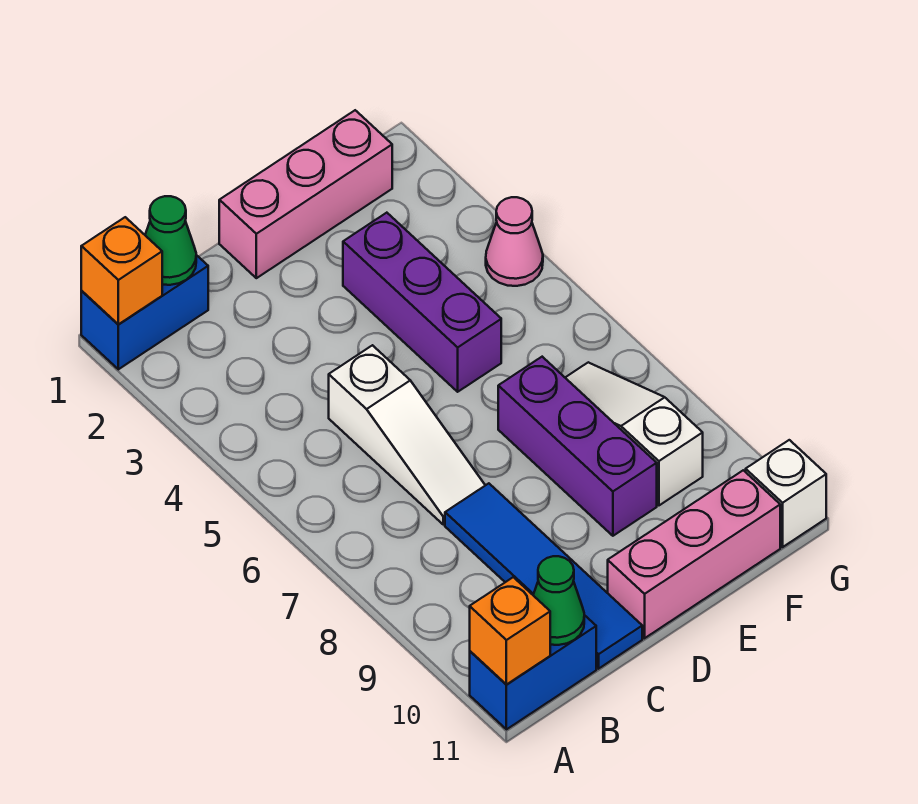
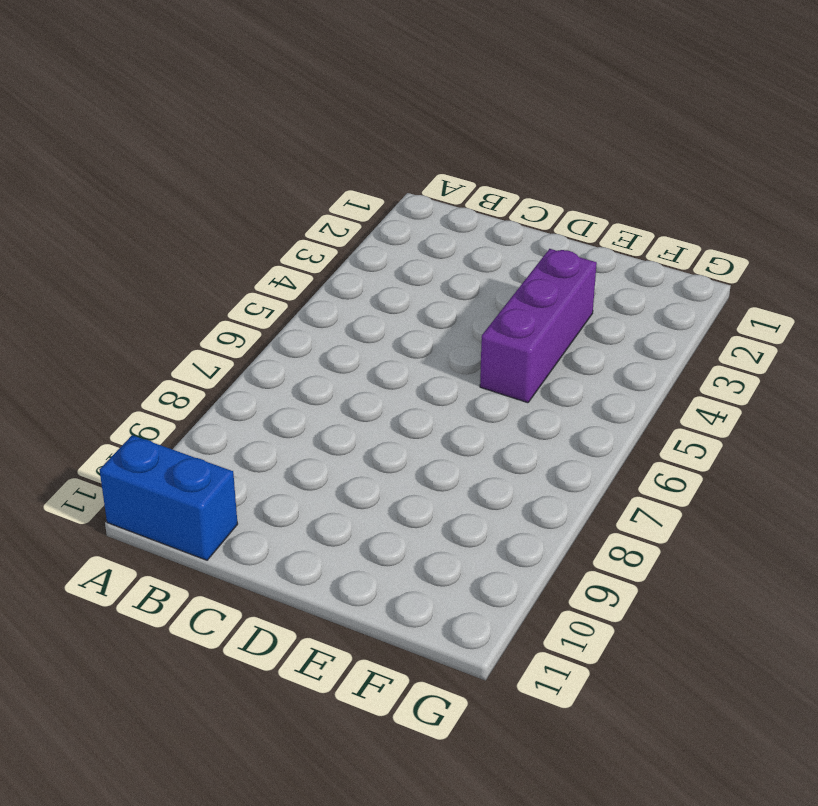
none -> blue 1x2 brick [81,255,208,369]
none -> white 1x3 slope [329,345,485,525]
none -> blue 1x4 tile [445,483,642,669]

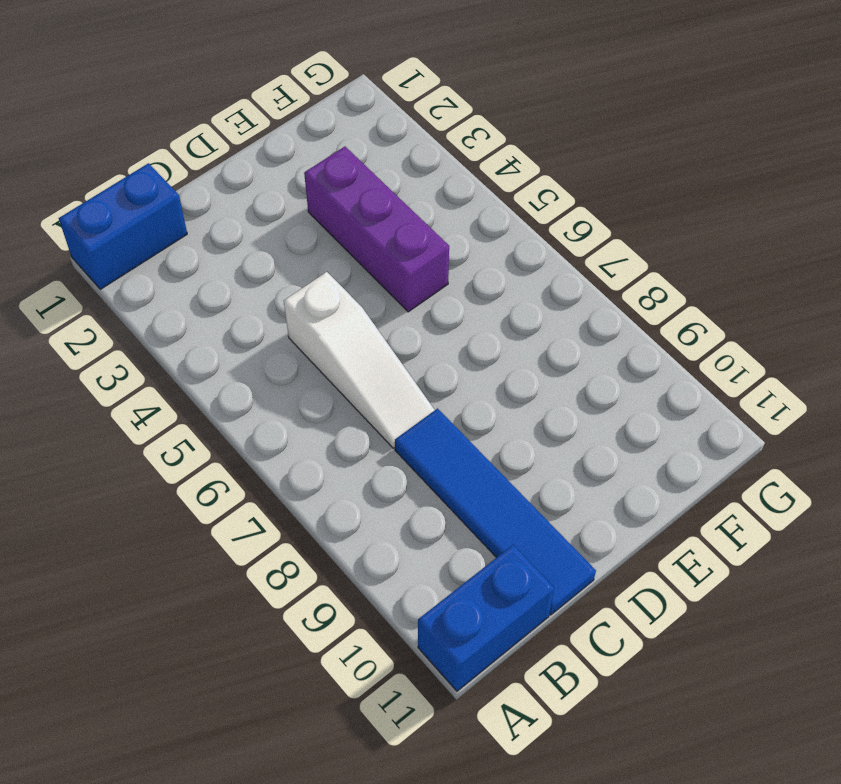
none -> pink 1x3 brick [219,110,392,278]
none -> pink 1x3 brick [608,470,780,638]
none -> purple 1x3 brick [498,357,657,536]

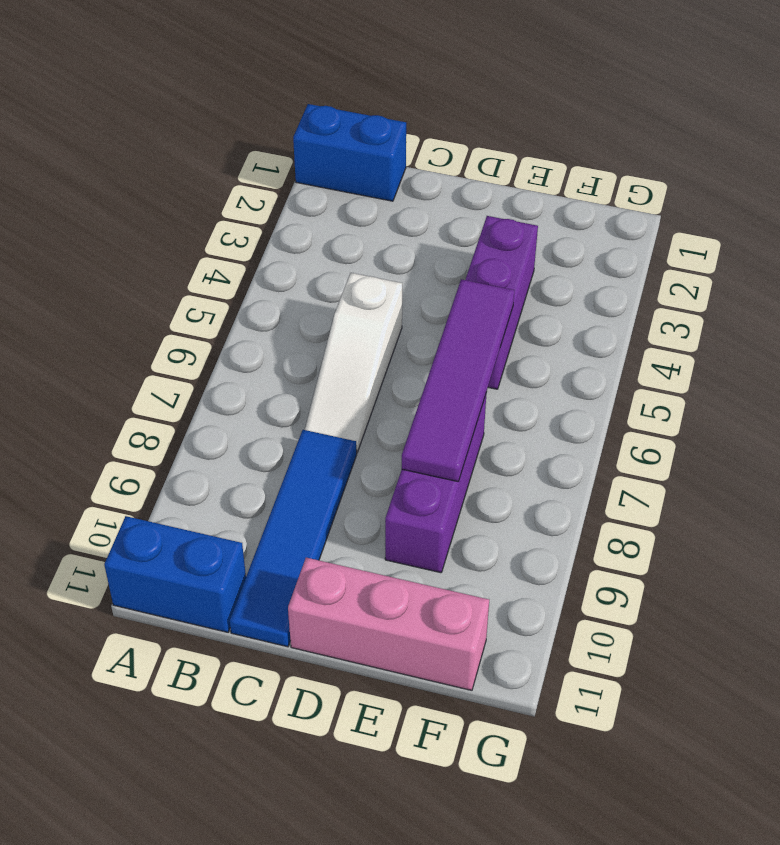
purple 1x4 tile [402,279,514,482] -> none
none -> pink 1x3 brick [219,110,392,278]
none -> white 1x3 slope [565,362,703,505]
none -> pink 1x1 cone [486,197,543,286]

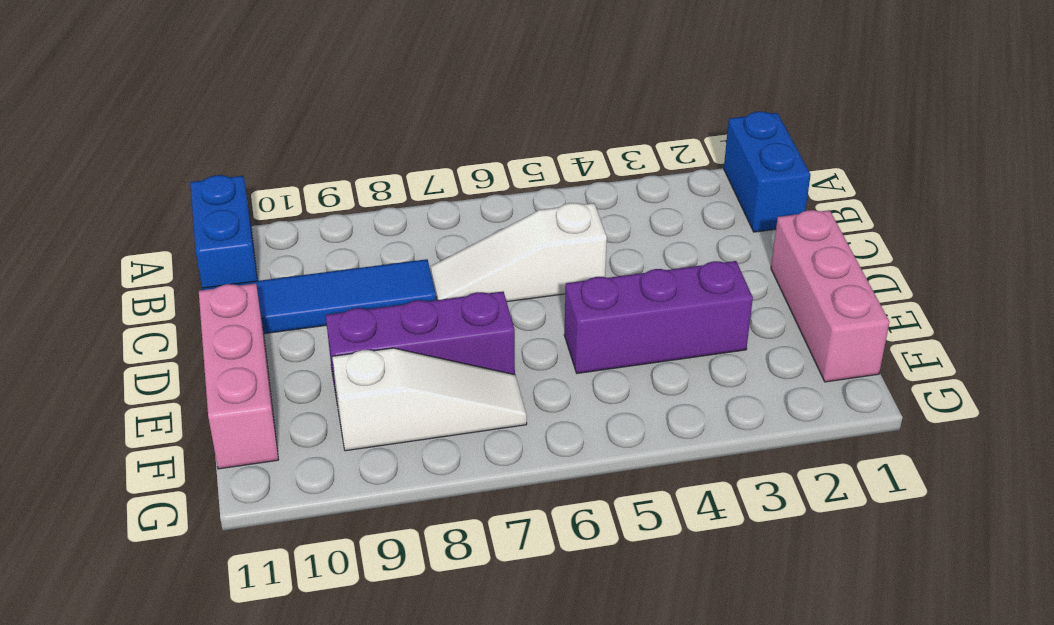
none -> pink 1x1 cone [486,197,543,286]
none -> white 1x1 brick [746,440,826,547]
none -> orange 1x1 brick [81,217,162,324]

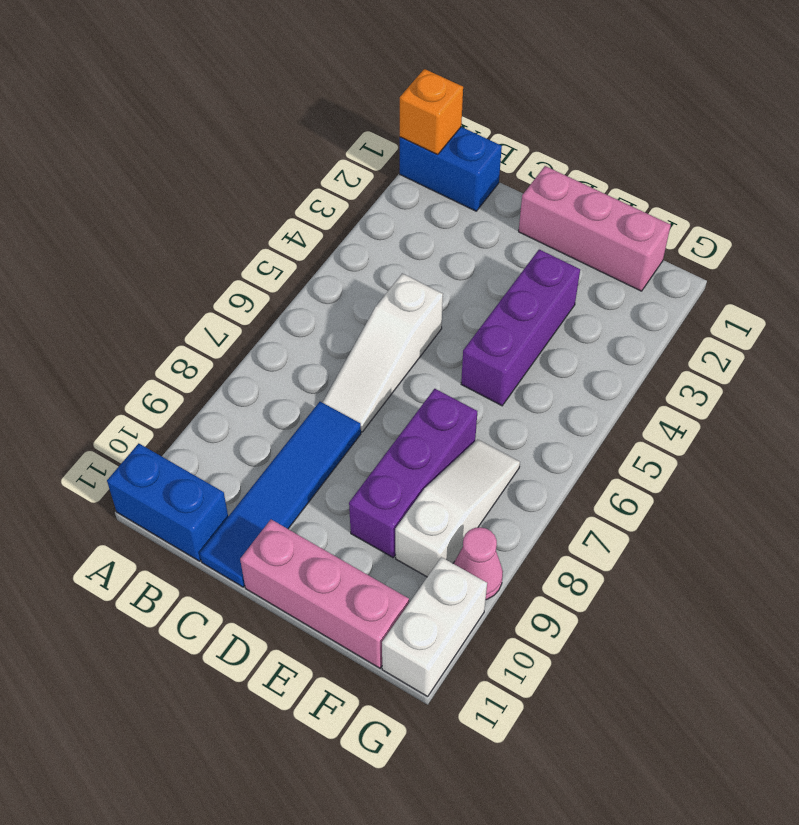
pink 1x1 cone [453,527,503,600] -> pink 1x1 cone moved to [486,197,543,286]
white 1x2 brick [382,557,487,697] -> white 1x1 brick [746,440,826,547]
none -> orange 1x1 brick [470,577,550,685]
none -> green 1x1 cone [145,196,196,285]
none -> green 1x1 cone [533,556,584,645]

